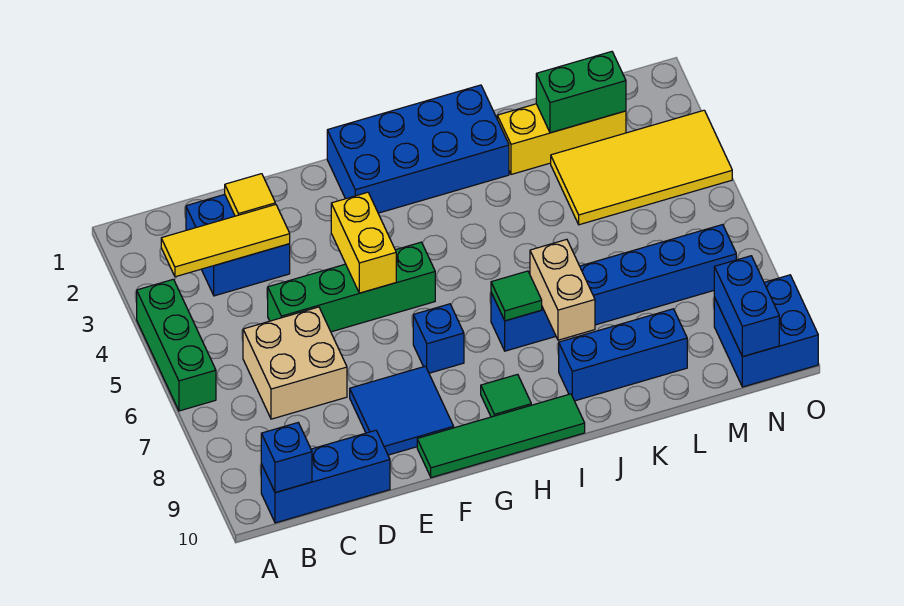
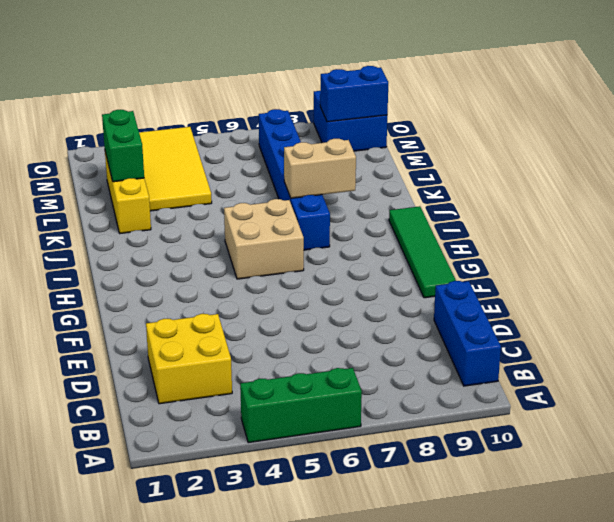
yellow 2x2 brick [146,314,232,404] -> blue 2x2 brick [186,195,290,296]
tan 2x2 brick [224,199,304,279] -> tan 2x2 brick moved to [243,307,347,419]
none -> green 1x4 brick [268,242,435,332]
none -> blue 2x2 tile [350,366,454,455]
none -> blue 2x4 brick [327,85,509,213]

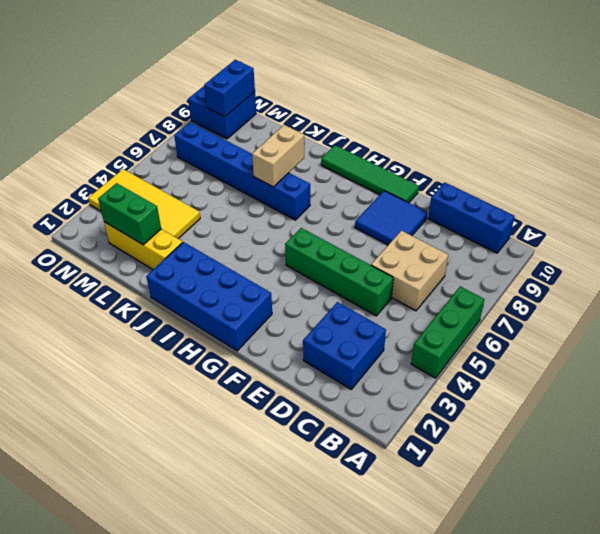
none -> blue 1x1 brick [413,304,464,373]
none -> green 1x1 tile [481,374,531,417]
none -> blue 1x3 brick [559,309,687,401]

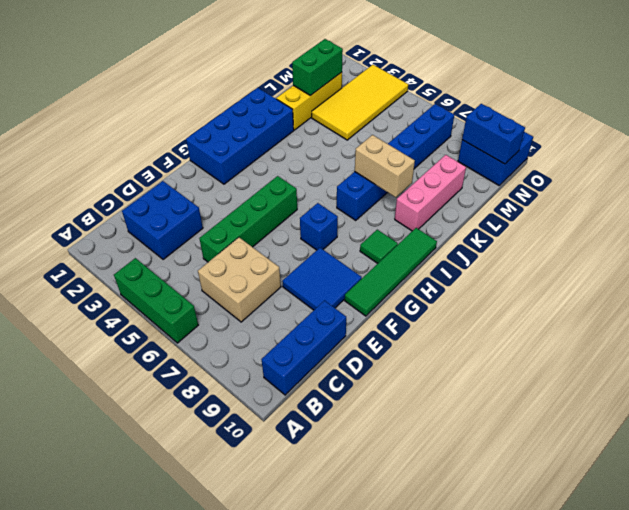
pink 1x3 brick [395,155,466,231] -> blue 1x3 brick [559,309,687,401]
none -> yellow 1x3 tile [161,204,290,277]
none -> blue 1x1 brick [261,423,312,493]
none -> yellow 1x1 tile [225,174,275,216]

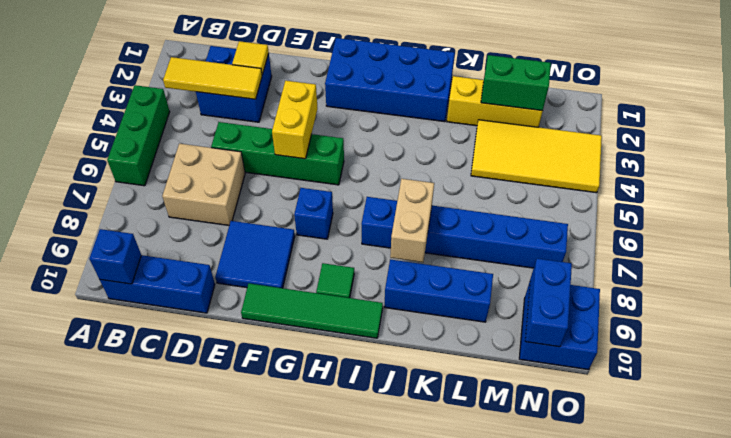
none -> green 1x1 tile [491,271,542,321]

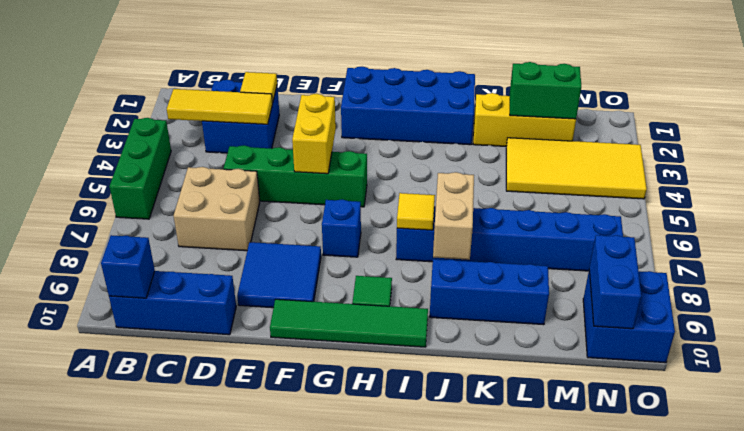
yellow 1x1 tile [397,193,435,230] -> green 1x1 tile [491,271,542,321]

